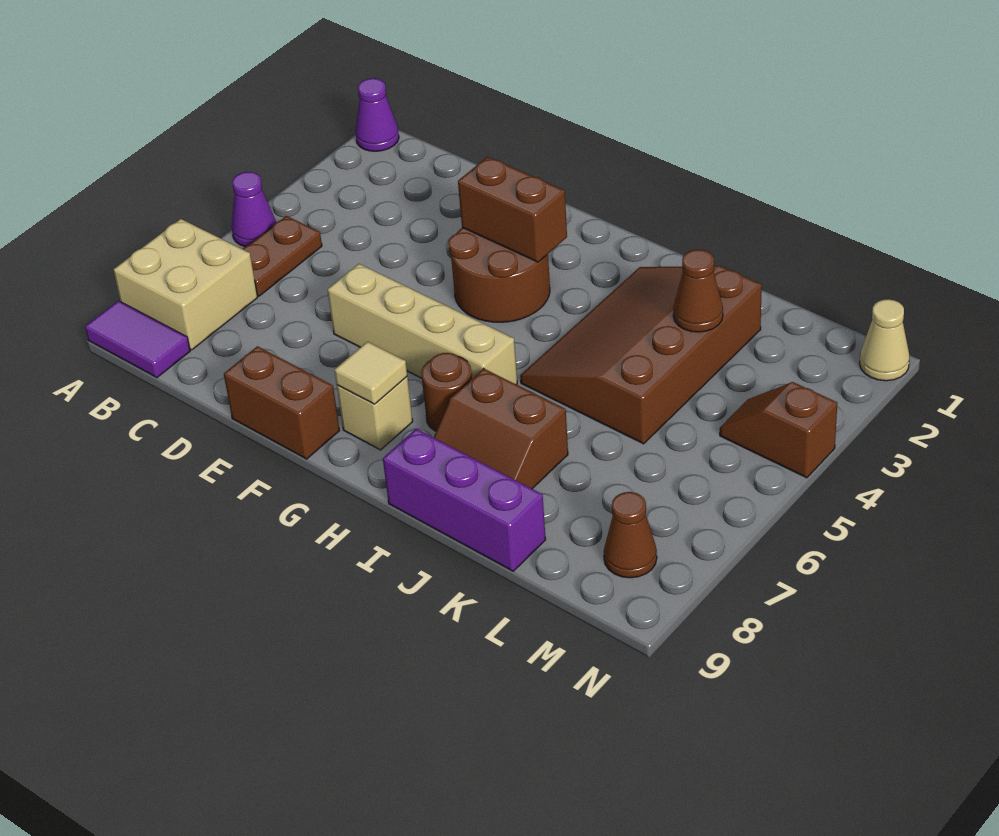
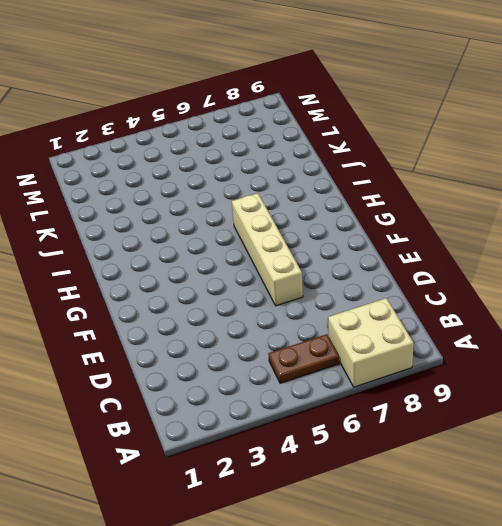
none -> purple 1x1 cone [355,78,399,151]
none -> purple 1x1 cone [232,172,276,247]
none -> purple 1x2 tile [85,301,190,378]

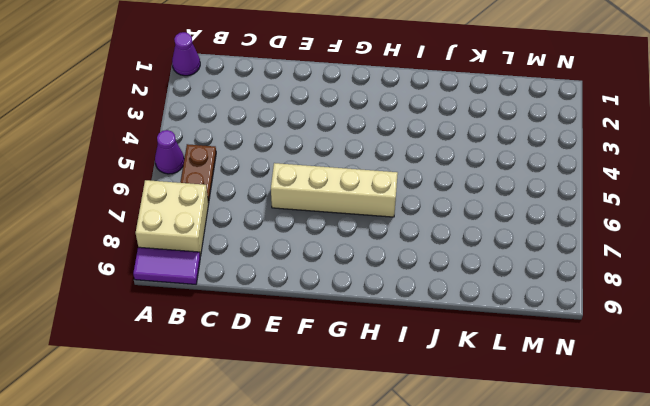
none -> brown 1x2 brick [224,346,340,459]
none -> brown 2x2 round brick [448,228,550,322]
none -> tan 1x1 brick [337,377,413,450]

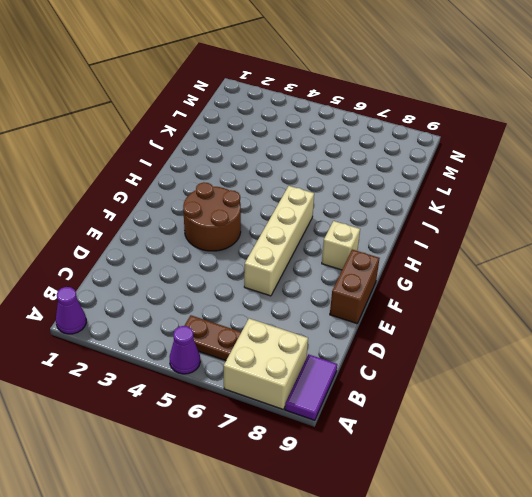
none -> brown 1x1 round brick [421,353,472,431]
none -> brown 3x4 slope [520,266,762,444]
none -> brown 2x2 slope [434,368,568,489]

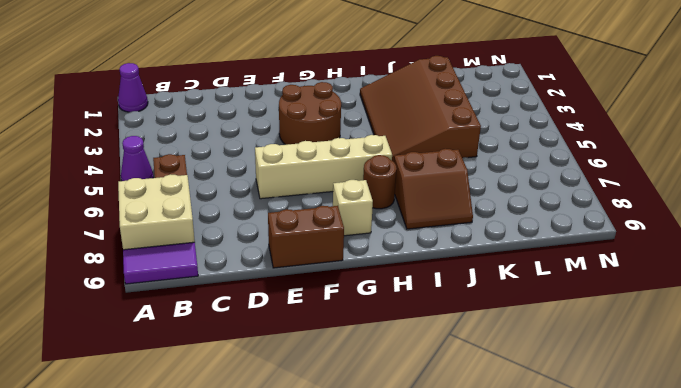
none -> purple 1x3 brick [383,429,546,571]
none -> brown 1x2 slope [720,382,837,478]
none -> brown 1x1 cone [604,492,657,578]

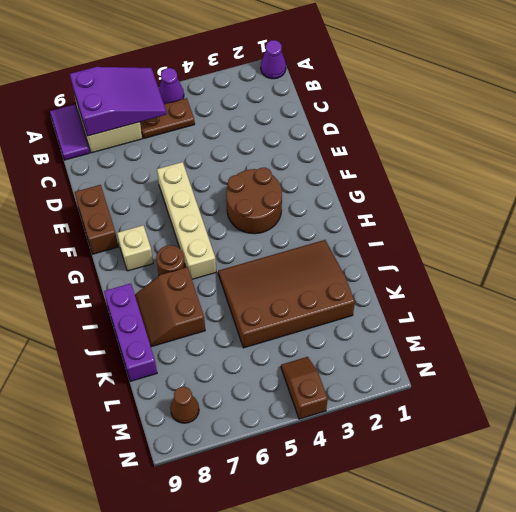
purple 2x3 slope [70,67,167,136] -> none
none -> tan 1x1 cone [860,299,910,381]
none -> brown 1x2 brick [458,157,567,262]
none -> tan 1x1 tile [335,342,407,404]

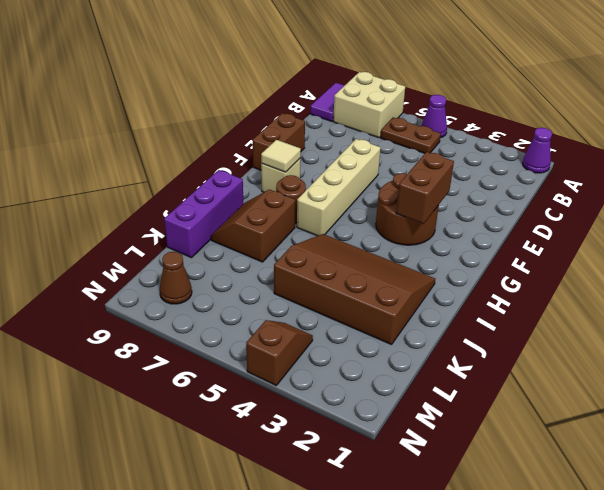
none -> tan 1x1 cone [860,299,910,381]
none -> brown 1x1 cone [673,250,723,332]

